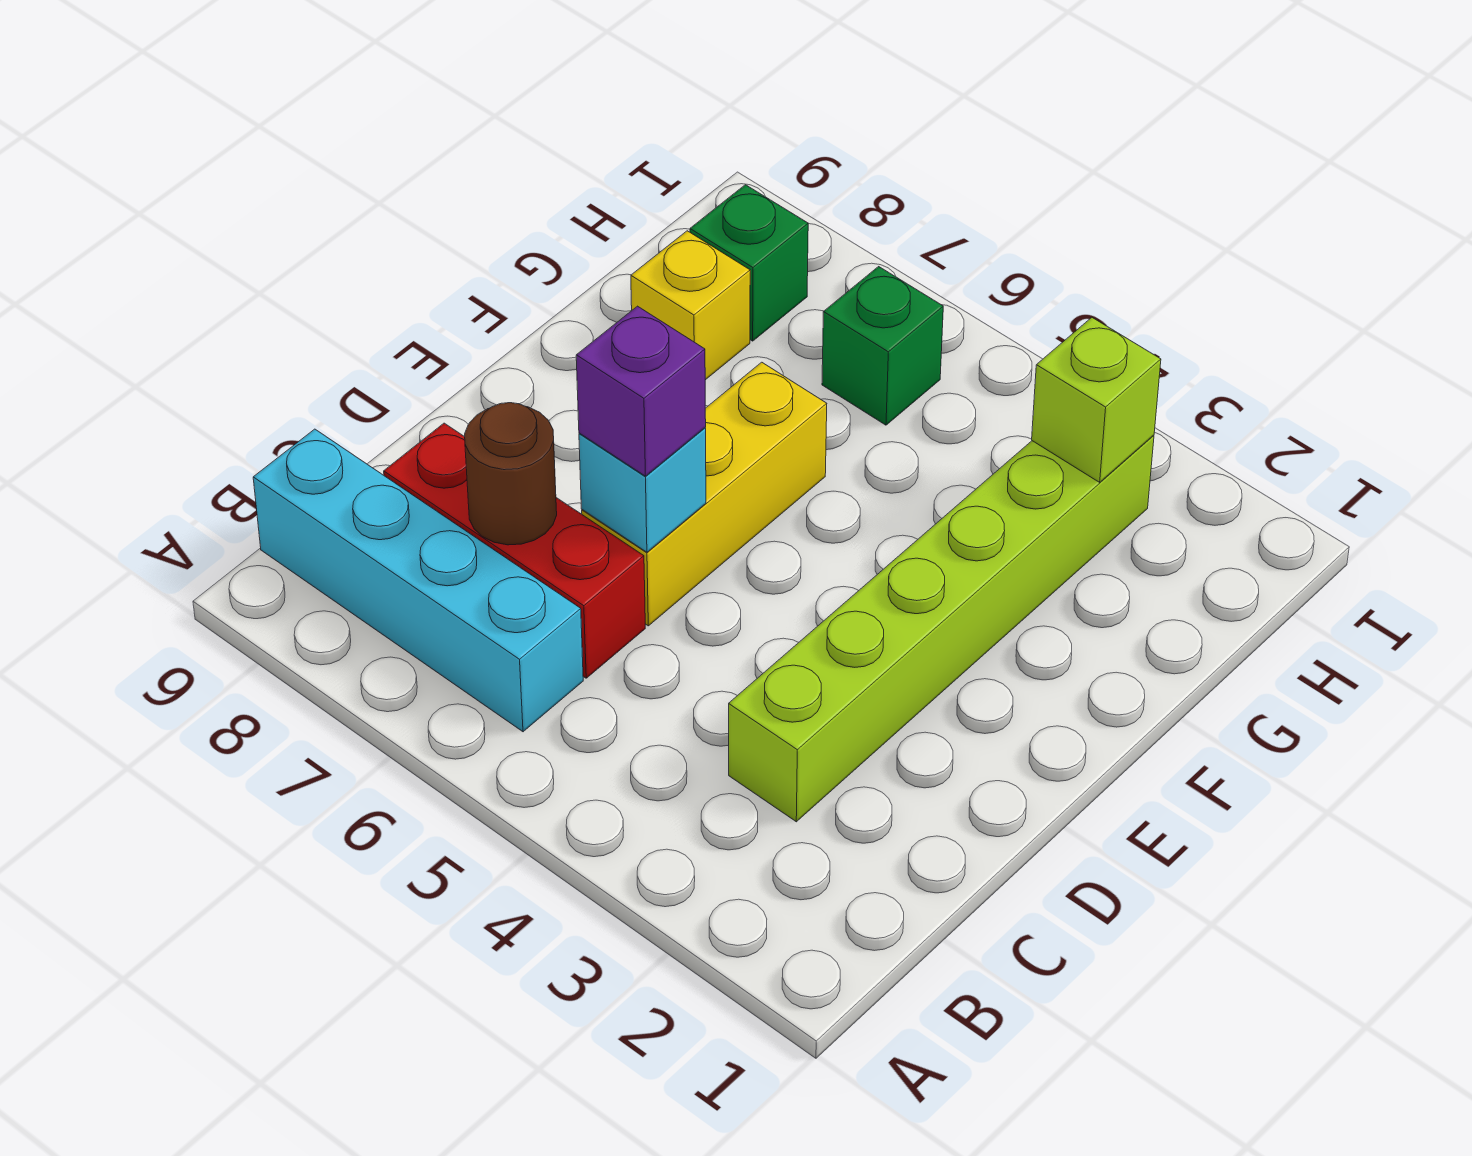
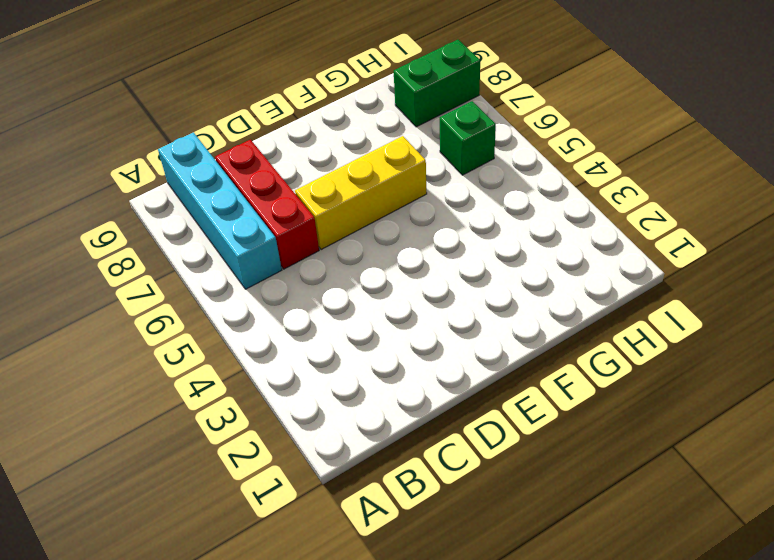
green 1x2 brick [394,40,480,127] -> green 1x1 brick [690,185,808,341]
none -> lime 1x6 brick [729,435,1154,822]
none -> yellow 1x1 brick [631,231,750,380]

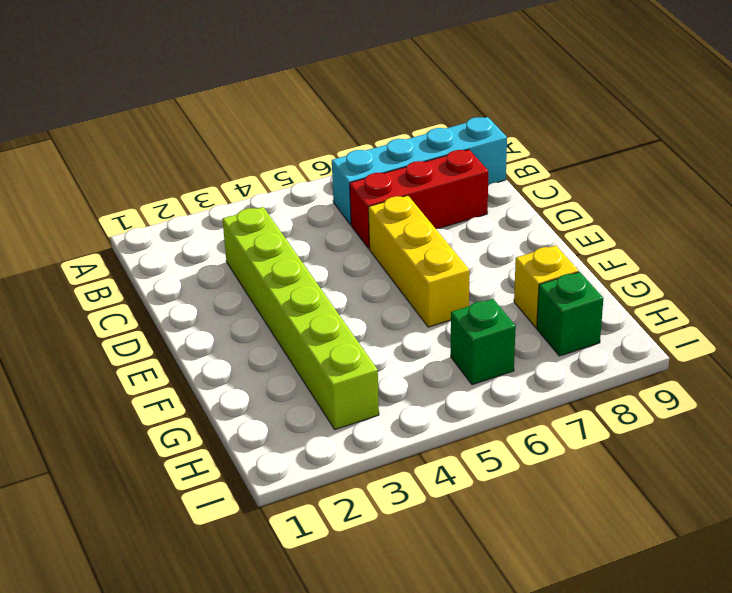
none -> brown 1x1 round brick [465,403,557,545]
none -> cyan 1x1 brick [579,428,706,552]

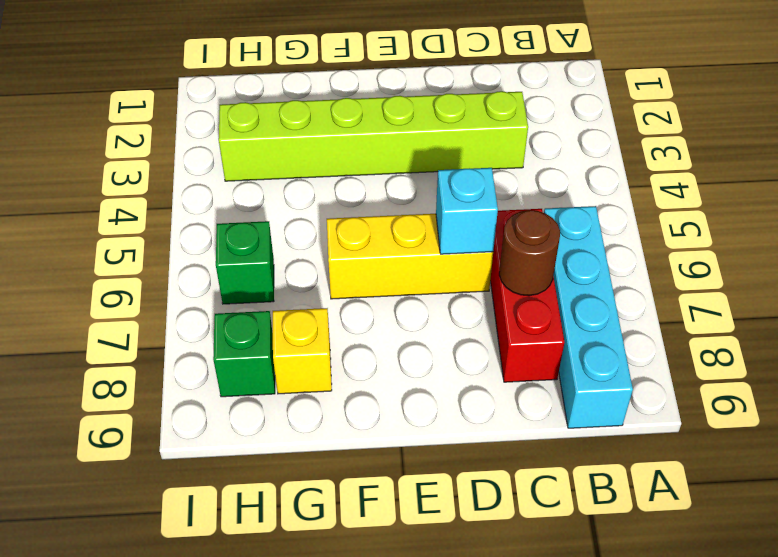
none -> lime 1x1 brick [1032,318,1161,482]
none -> purple 1x1 brick [576,306,706,476]

